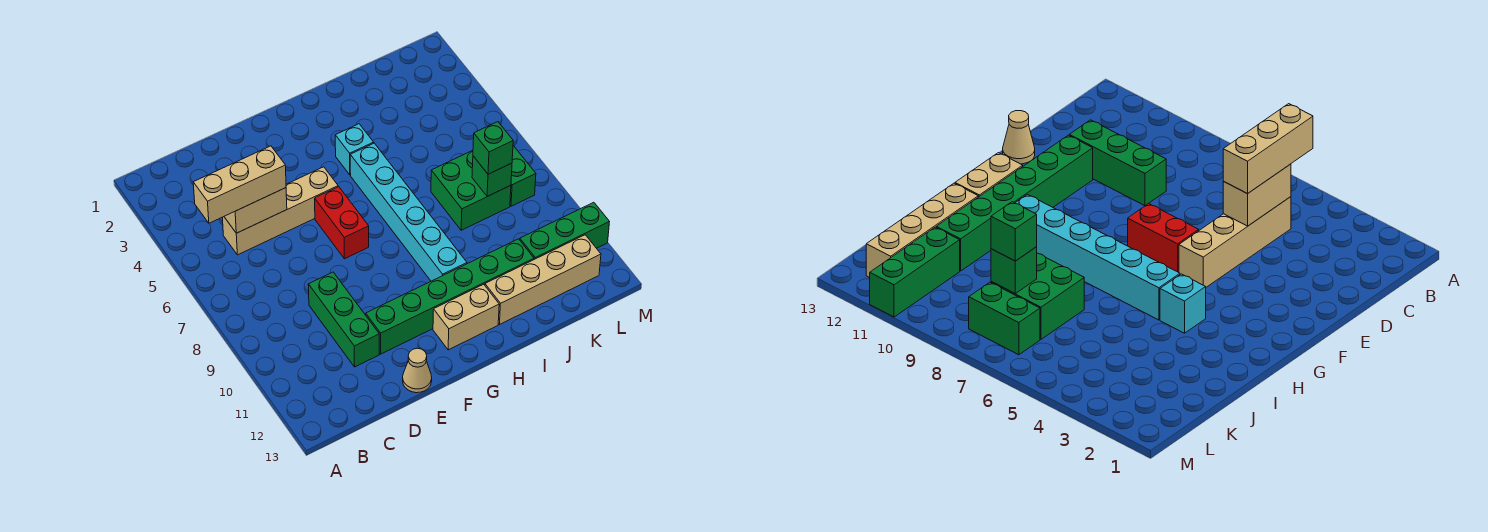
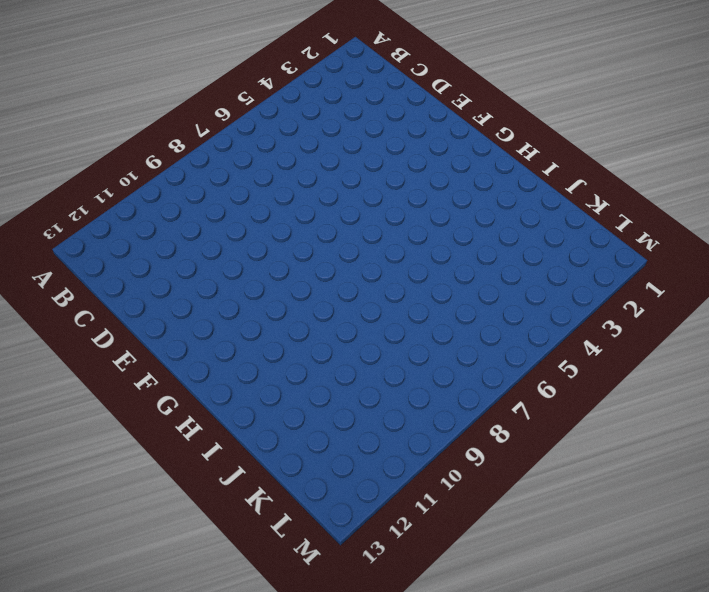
none -> tan 1x4 brick [222,167,338,255]
none -> green 1x3 brick [308,272,379,367]
none -> green 1x6 brick [366,239,534,354]

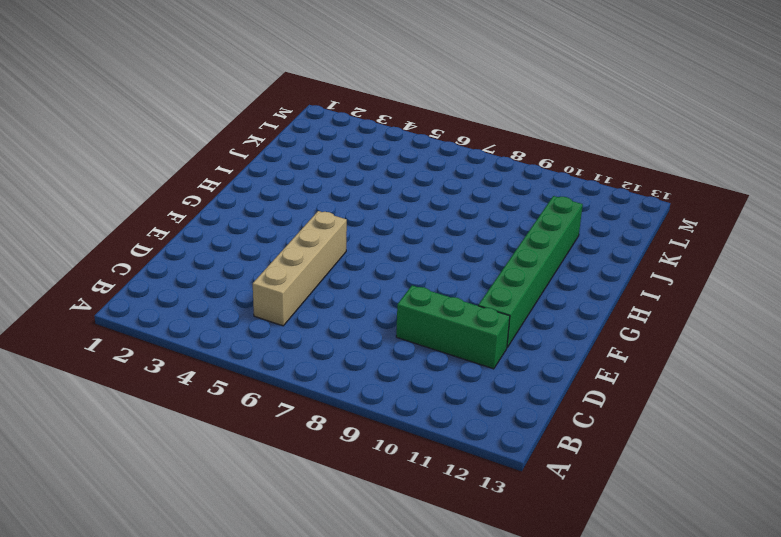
none -> tan 1x1 cone [403,348,432,393]
none -> red 1x2 brick [315,187,369,259]
none -> tan 1x2 brick [433,284,499,350]

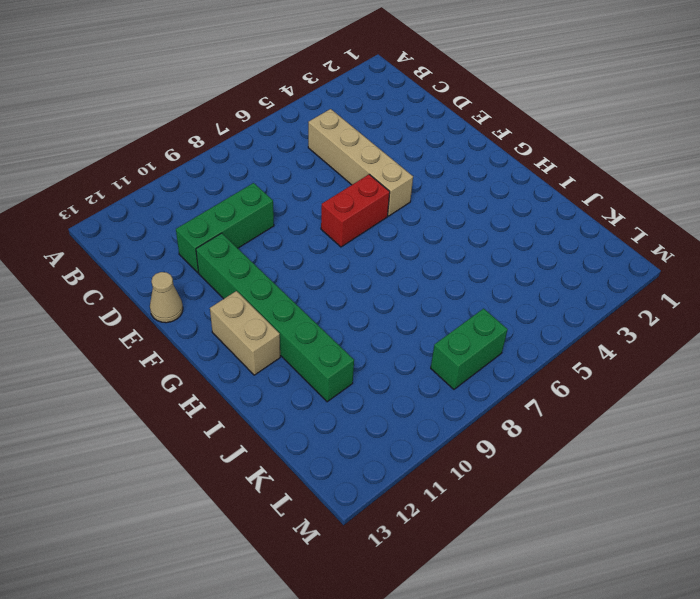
none -> cyan 1x1 brick [335,124,374,175]
none -> cyan 1x6 brick [350,143,467,281]
none -> tan 1x4 brick [485,235,601,325]

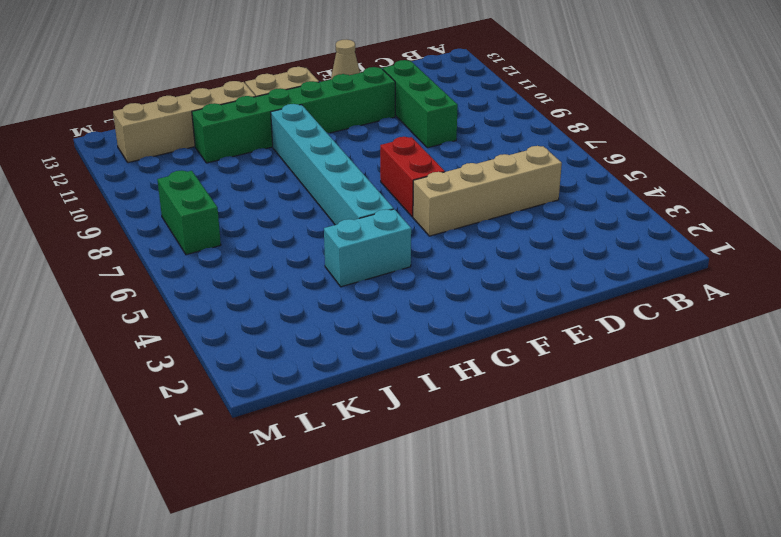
cyan 1x2 brick [324,209,411,287] -> cyan 1x1 brick [335,124,374,175]
none -> green 2x2 brick [431,150,511,230]
none -> green 1x3 brick [520,202,609,259]
none -> tan 1x2 brick [224,188,287,233]

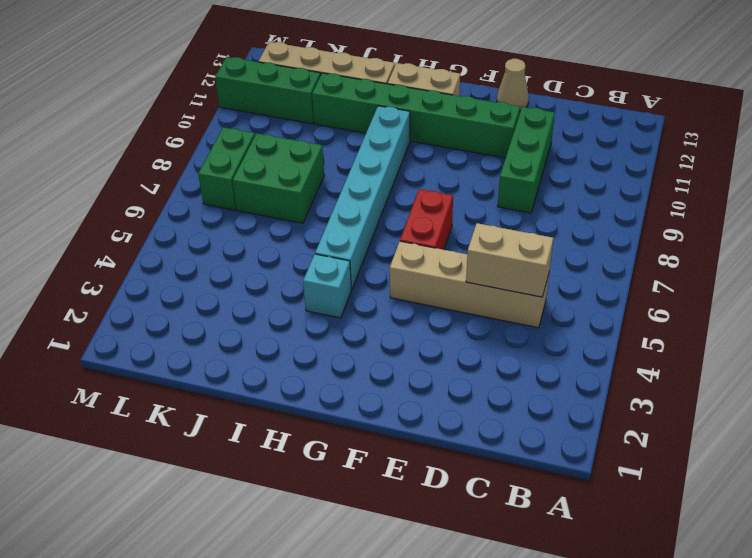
none -> green 1x1 brick [472,156,512,196]
none -> tan 1x3 brick [193,146,286,223]
none -> green 1x1 brick [473,122,513,174]

